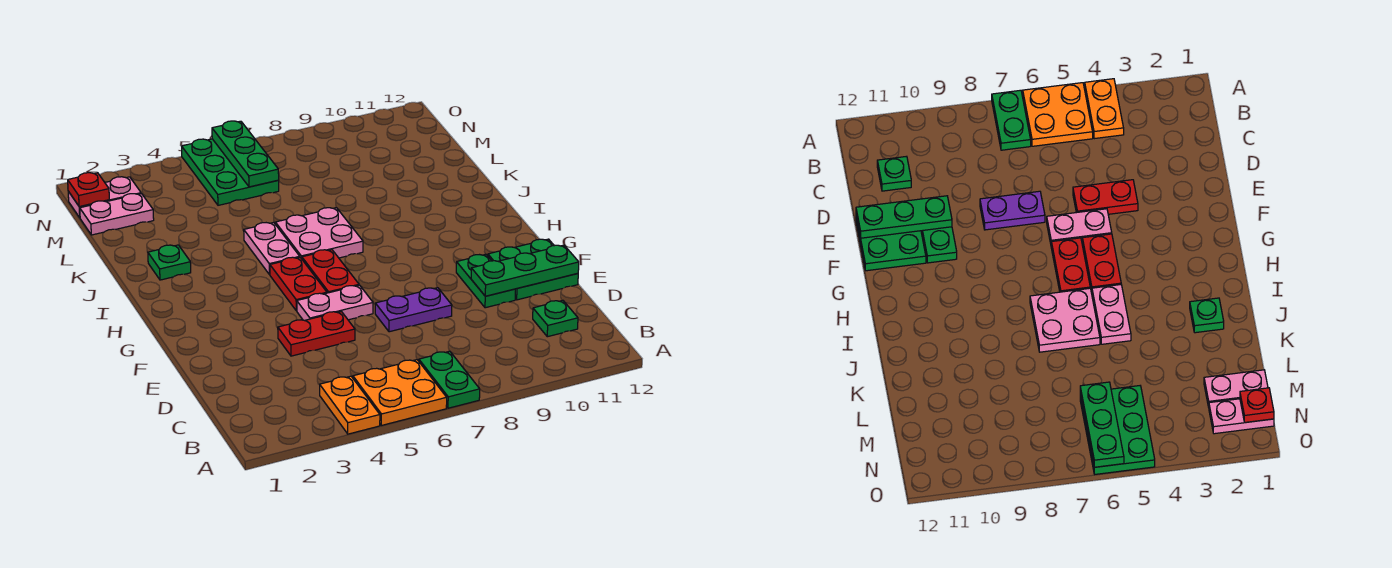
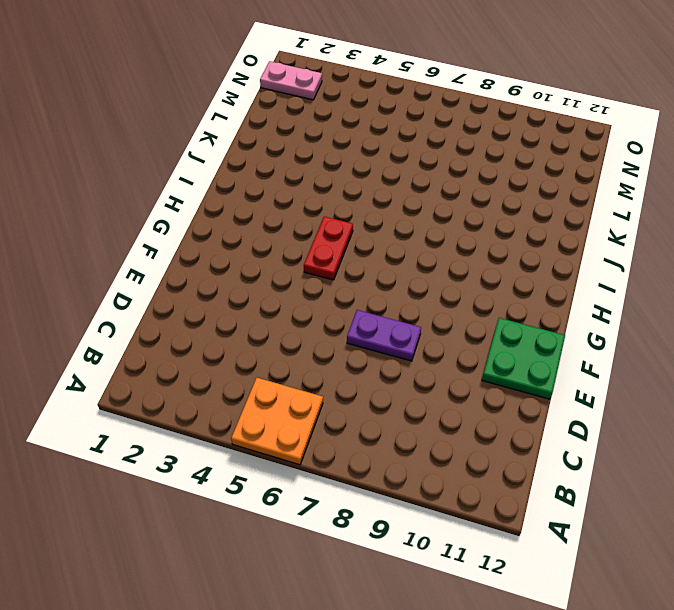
none -> orange 1x2 plate [320,376,380,434]
none -> green 1x2 plate [419,351,480,408]
none -> green 1x1 plate [533,300,578,337]

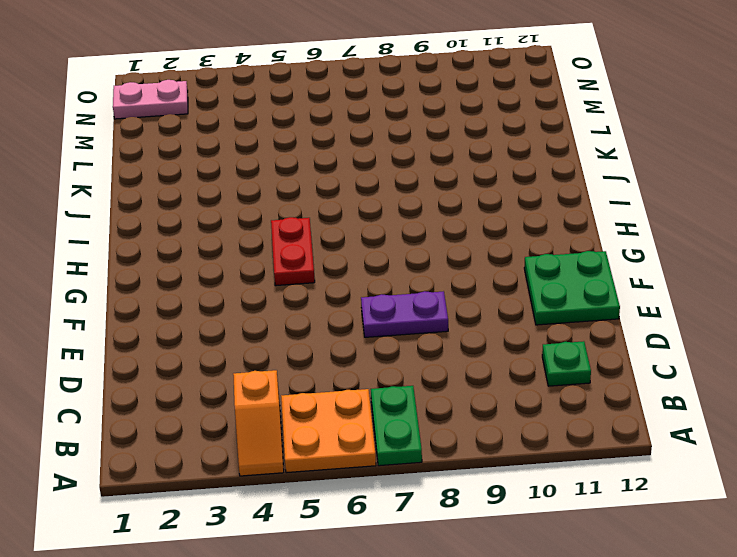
orange 1x2 slope [233,370,284,476] -> orange 1x2 plate [320,376,380,434]
none -> red 1x2 plate [278,311,355,356]
none -> green 1x2 plate [456,254,515,308]
none -> pink 1x2 plate [297,285,373,320]

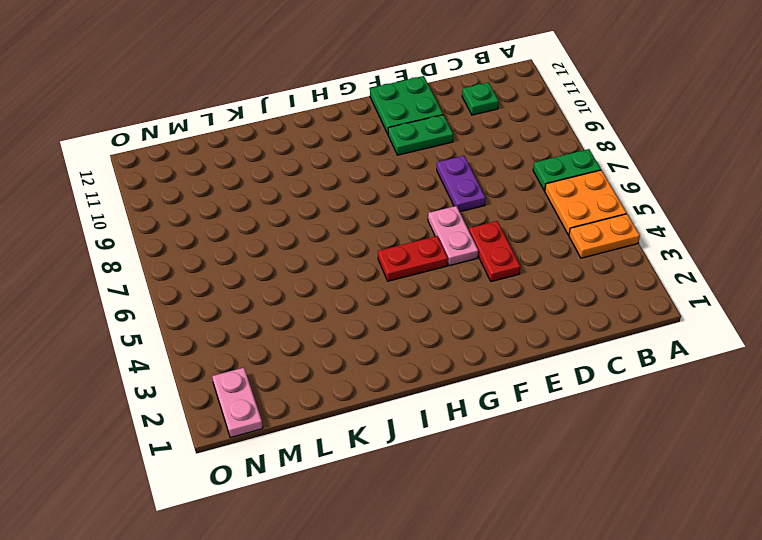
none -> red 1x2 plate [302,250,359,293]
none -> pink 1x2 plate [244,222,300,275]
none -> pink 2x2 plate [275,208,363,259]

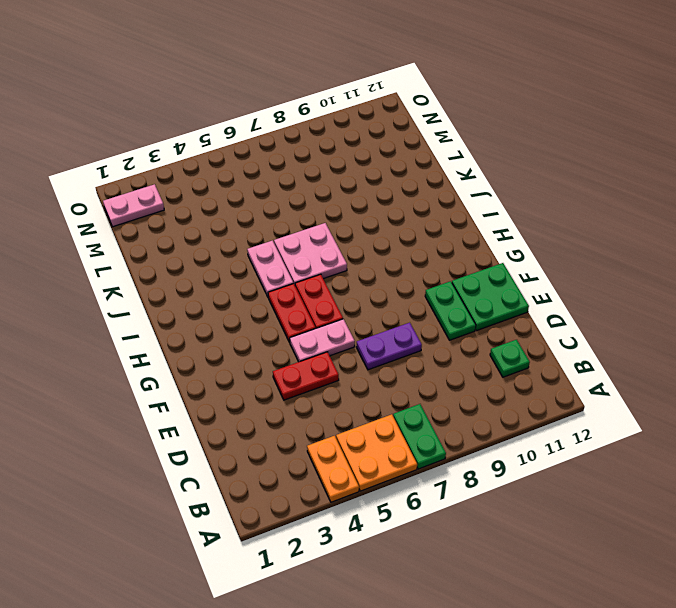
none -> green 1x1 plate [148,245,191,280]
none -> pink 1x2 plate [80,194,154,235]
none -> green 2x3 plate [182,139,279,205]

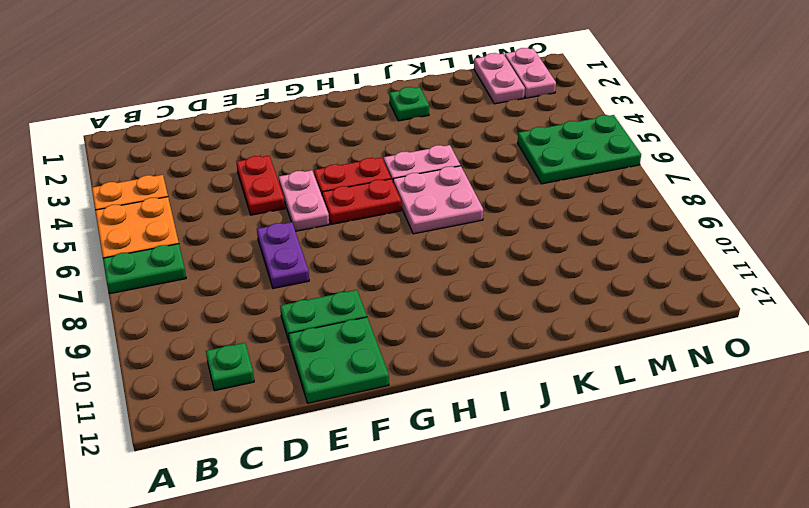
none -> green 1x3 plate [471,245,579,296]
none -> green 1x3 plate [212,121,279,187]
none -> red 1x1 plate [68,173,109,207]

